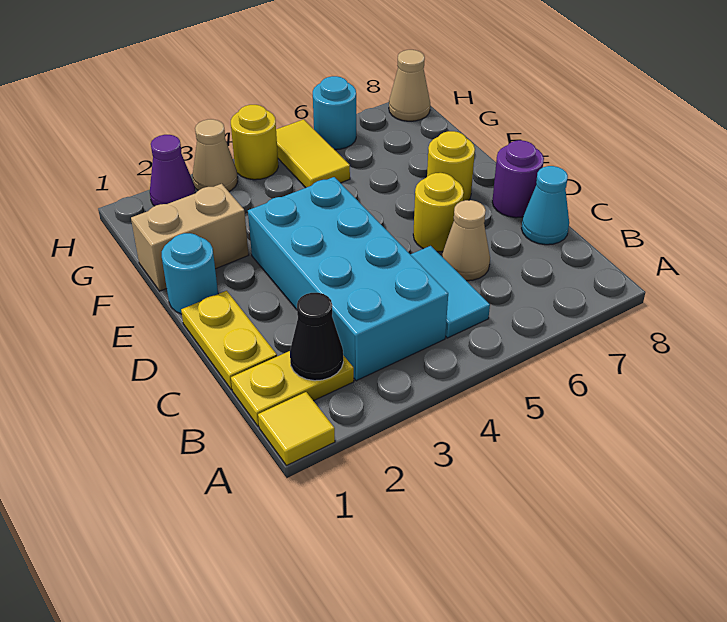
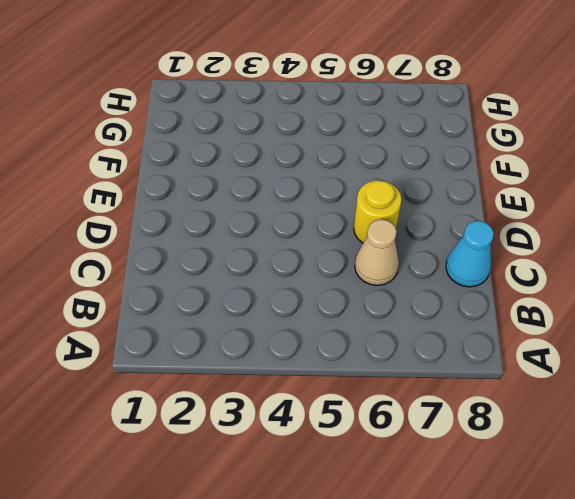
none -> yellow 1x1 tile [258,392,335,466]
none -> yellow 1x2 plate [231,351,354,427]
none -> cyan 2x4 brick [248,177,448,381]

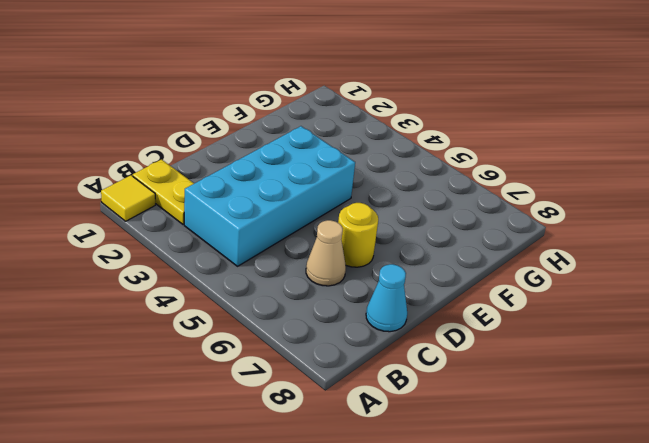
none -> cyan 1x2 tile [410,246,490,338]
none -> yellow 1x2 plate [181,291,277,390]
none -> purple 1x1 round brick [492,140,544,218]

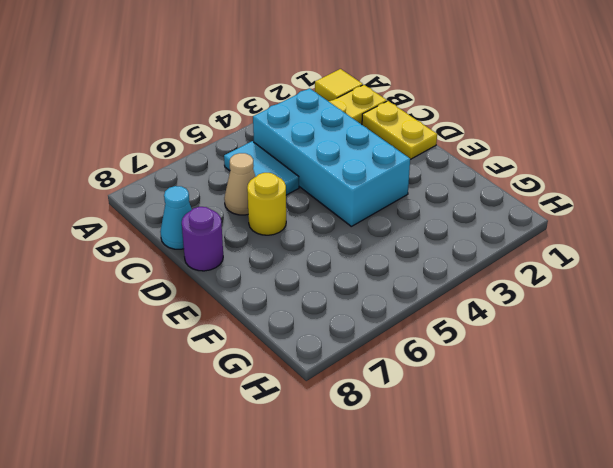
none -> cyan 1x1 round brick [162,233,218,314]
none -> yellow 1x1 round brick [427,131,475,201]
none -> tan 1x2 brick [131,184,249,291]

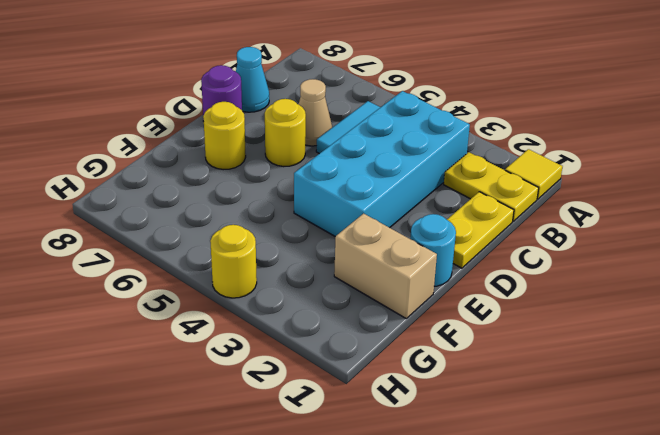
none -> yellow 1x2 tile [276,119,350,188]
none -> purple 1x1 cone [150,135,196,206]
none -> tan 1x1 cone [193,119,238,192]

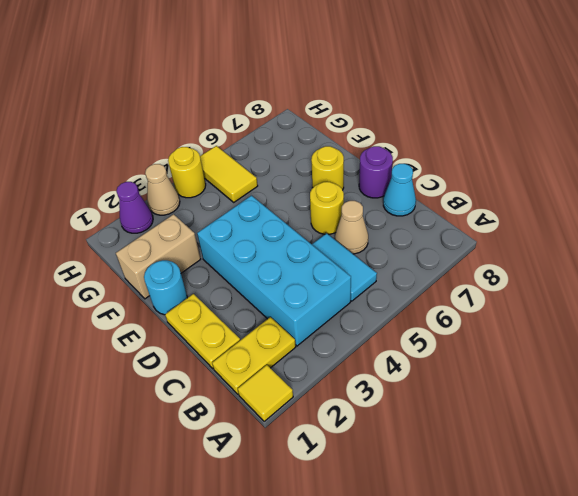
none -> cyan 1x1 round brick [313,76,356,150]
none -> tan 1x1 cone [389,50,430,121]
none -> black 1x1 cone [290,293,343,381]

